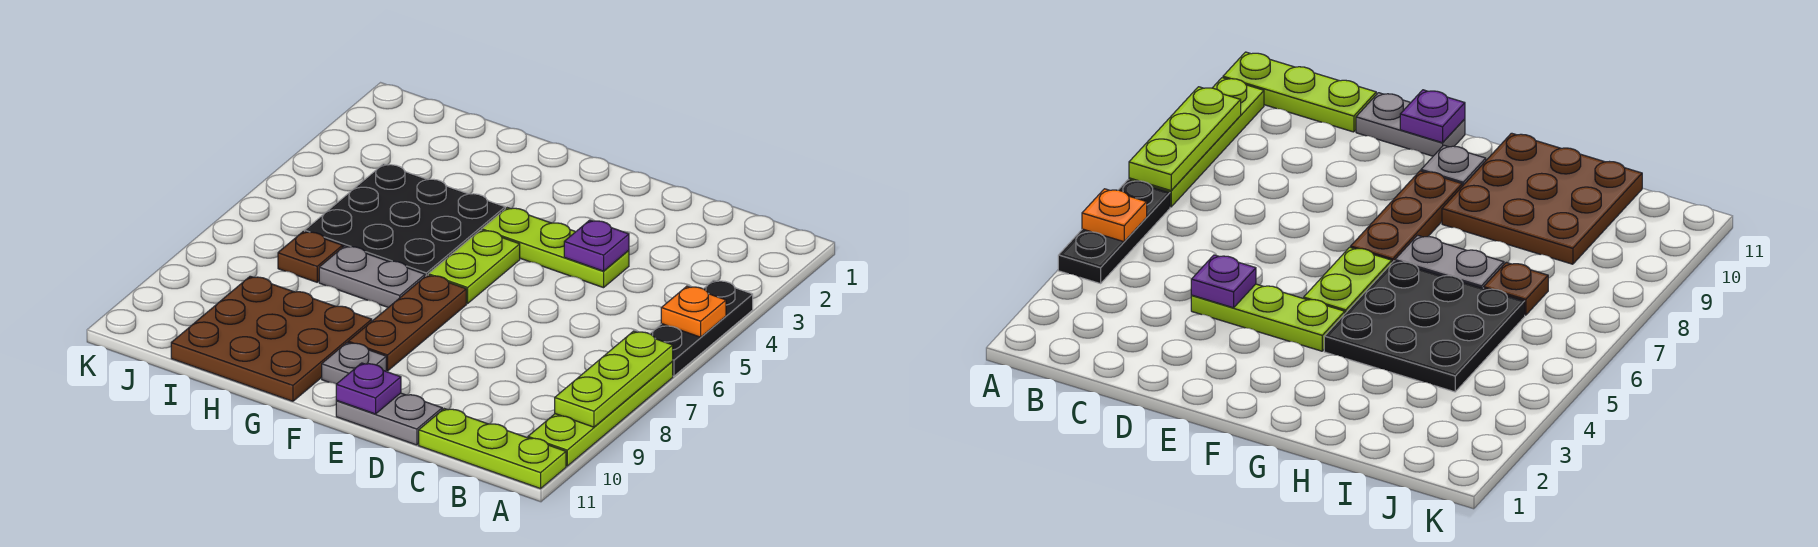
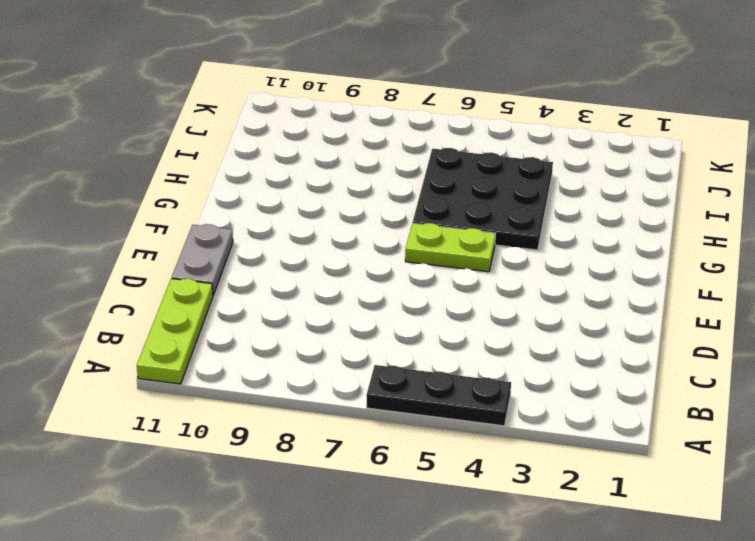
none -> lime 1x4 plate [528,362,673,466]
none -> lime 1x3 plate [482,208,629,288]
none -> brown 1x3 plate [348,275,466,371]

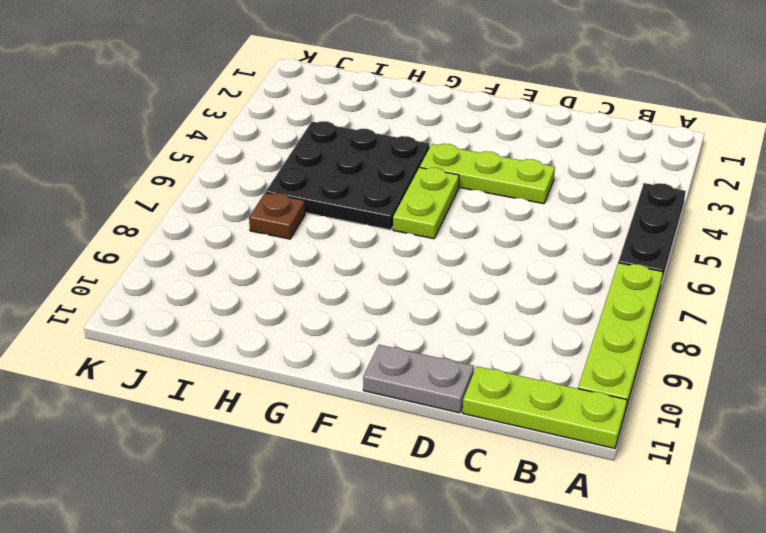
none -> brown 1x3 plate [348,275,466,371]
none -> grey 1x1 plate [322,342,386,384]
none -> grey 1x2 plate [319,246,425,307]

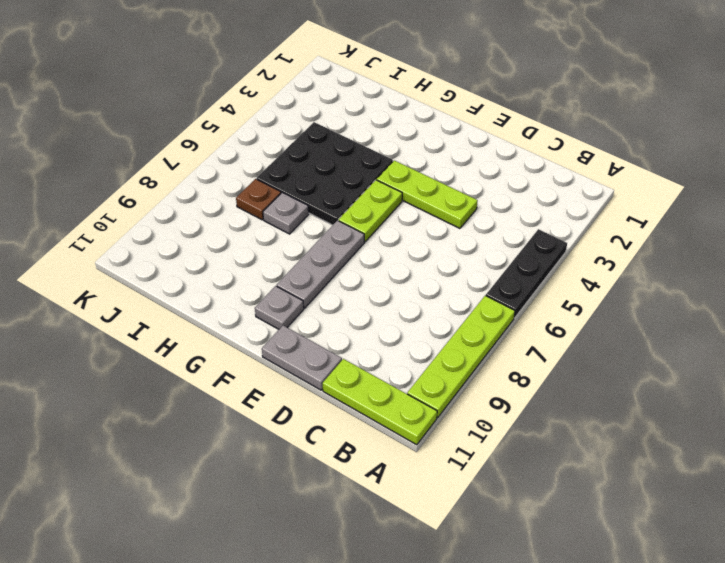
grey 1x3 plate [277,221,364,308] -> brown 1x3 plate [348,275,466,371]
grey 1x1 plate [263,192,309,234] -> grey 1x2 plate [319,246,425,307]
none -> brown 3x3 plate [171,276,372,401]
none -> orange 1x1 plate [661,286,726,337]
none -> lime 1x3 plate [555,331,673,427]

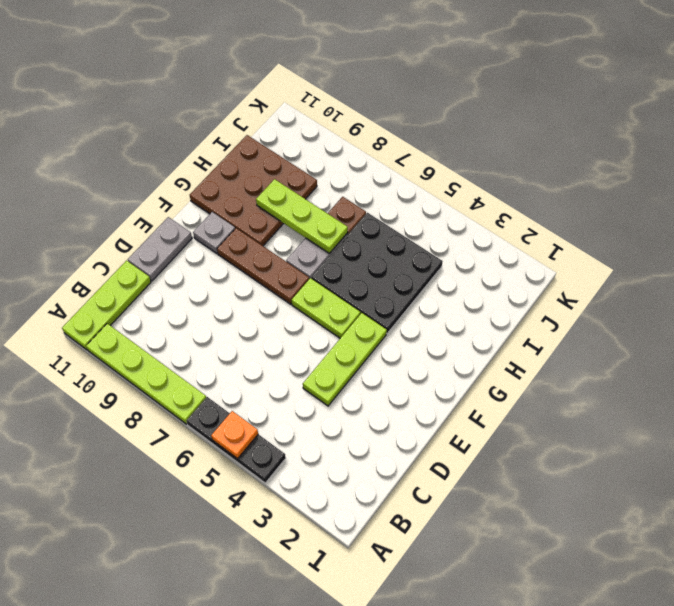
lime 1x3 plate [256,179,348,254] -> lime 1x3 plate moved to [555,331,673,427]
none -> purple 1x1 plate [564,220,629,271]
none -> purple 1x1 plate [336,363,401,414]

